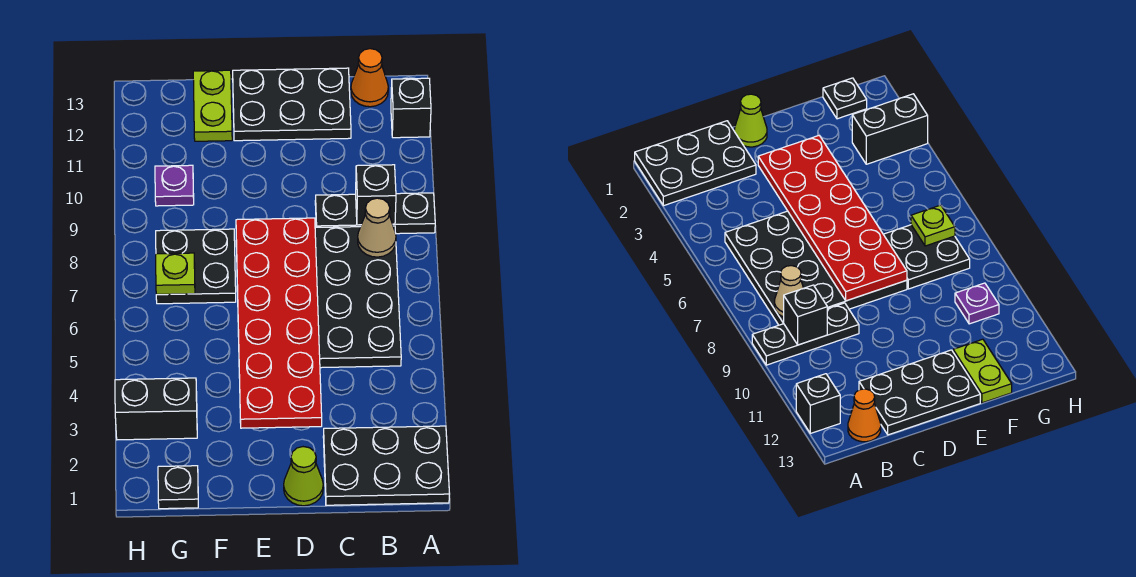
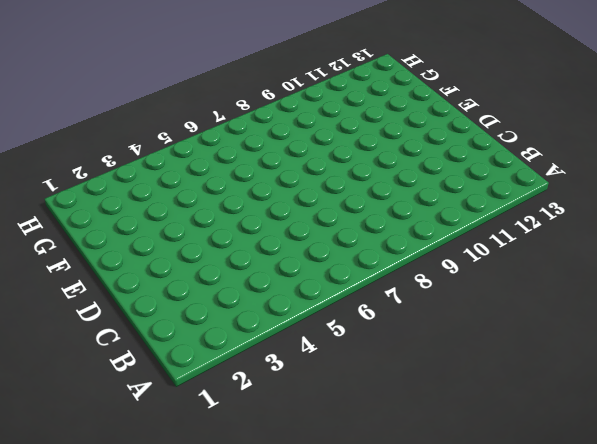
none -> black 2x3 plate [323,426,450,505]
none -> black 1x3 plate [315,193,435,234]
none -> black 1x1 brick [391,78,431,138]

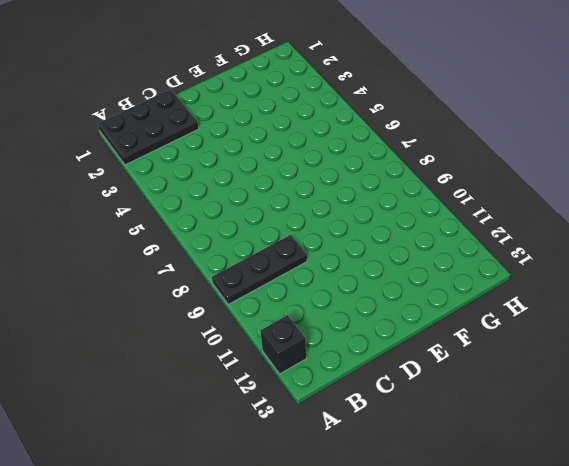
none -> black 4x4 plate [236,226,401,368]
none -> orange 1x1 cone [351,49,388,107]
none -> black 2x3 plate [233,68,351,141]

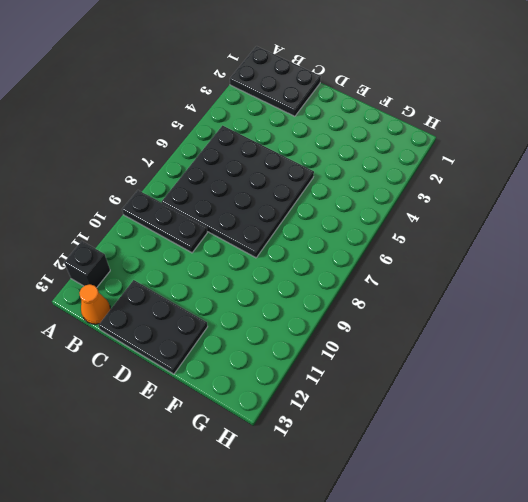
none -> lime 1x1 cone [284,447,323,506]
none -> black 2x2 plate [156,229,236,304]
none -> lime 1x2 plate [193,70,232,141]

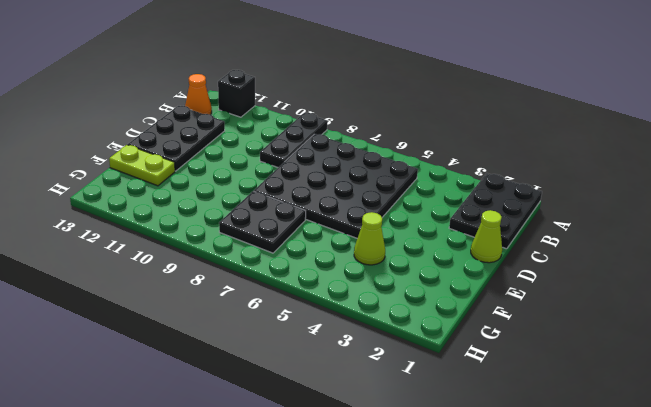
lime 1x1 cone [354,212,385,265] -> none
none -> black 1x1 plate [158,466,198,509]
none -> black 1x2 brick [115,378,197,440]
none -> purple 1x1 plate [155,165,194,206]

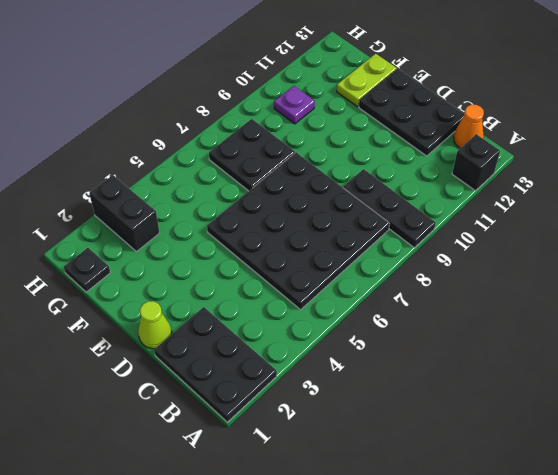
none -> tan 1x1 cone [358,198,396,257]
none -> black 1x1 brick [356,165,396,225]
none -> red 2x6 plate [236,218,322,428]

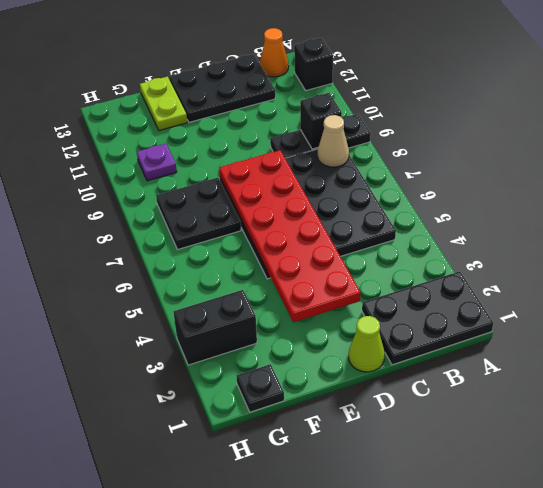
none -> lime 1x1 plate [156,253,195,294]

